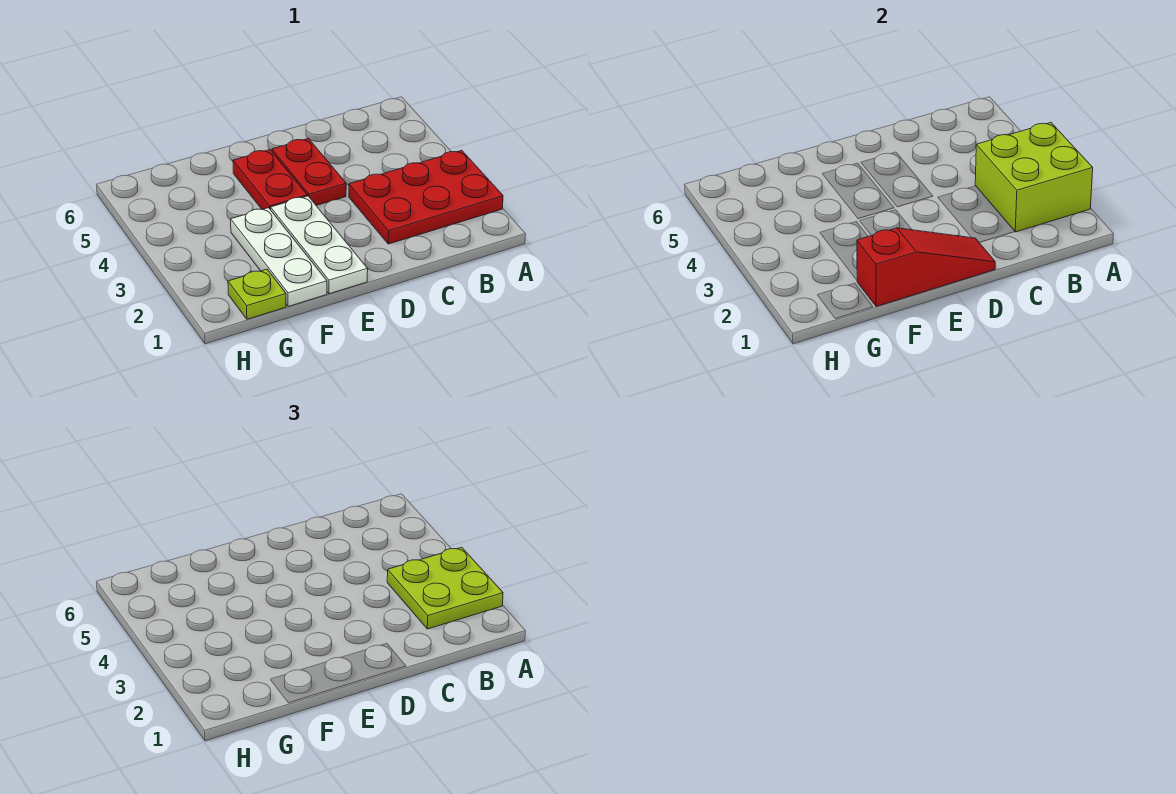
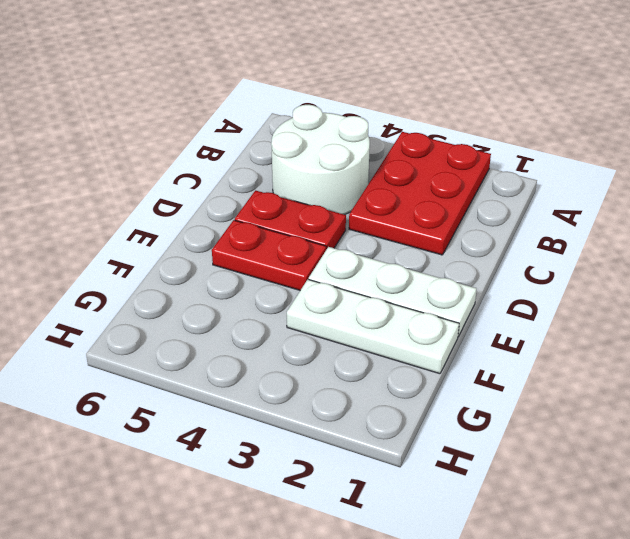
white 2x2 round brick [271,105,370,215] -> none
none -> lime 1x1 plate [228,269,286,319]
none -> lime 2x2 brick [975,123,1093,232]

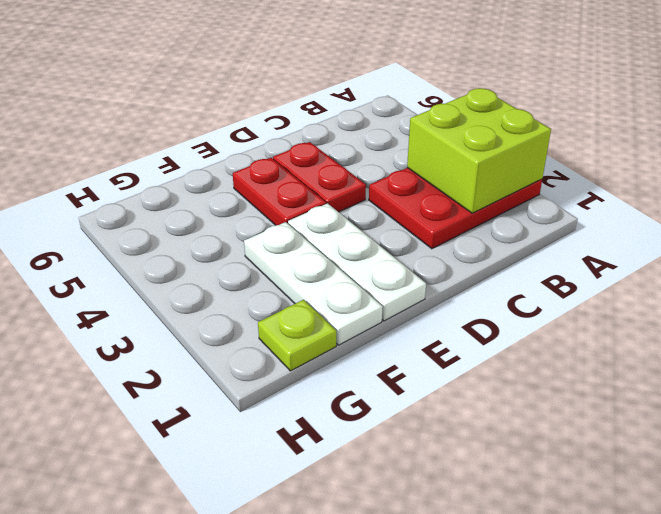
none -> red 1x3 slope [857,228,995,307]
none -> lime 2x2 plate [387,547,503,629]

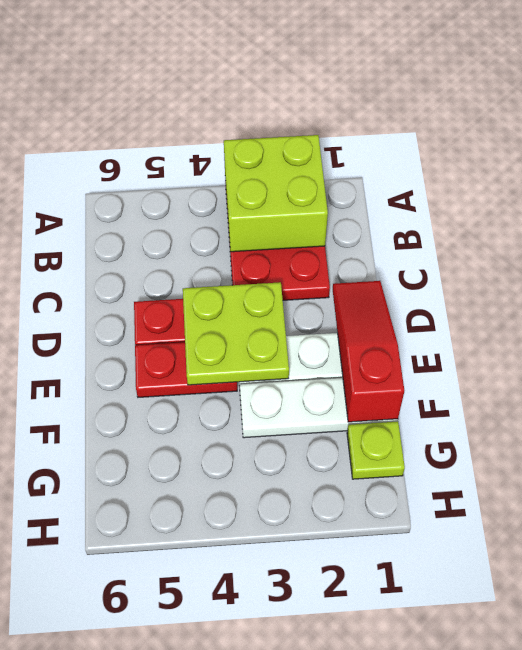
lime 2x2 plate [183,282,289,385] -> lime 2x2 plate moved to [387,547,503,629]

